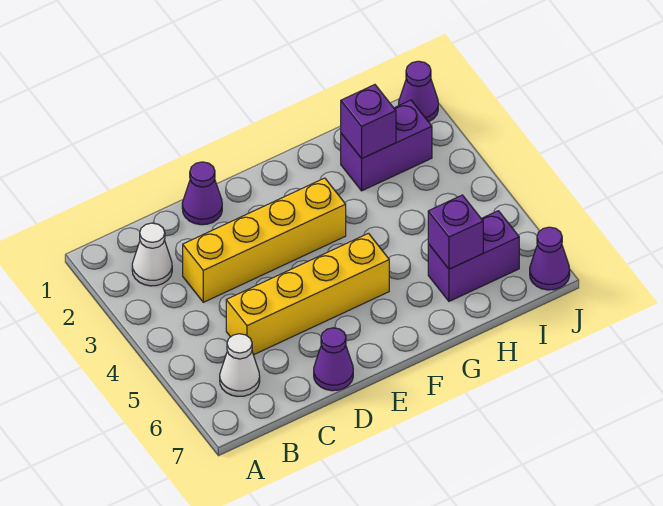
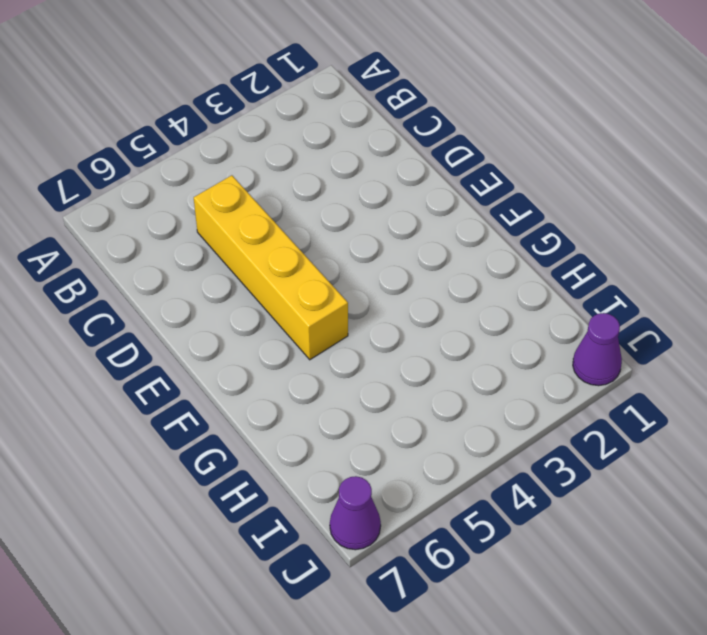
none -> white 1x1 cone [132,223,172,286]
none -> white 1x1 cone [220,334,260,396]
none -> yellow 1x4 brick [183,178,346,302]

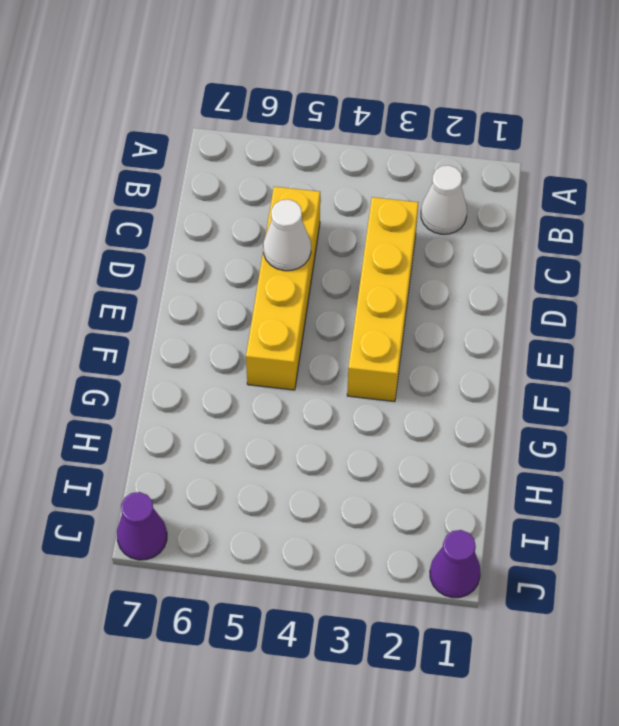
white 1x1 cone [263,199,311,271] -> white 1x1 cone moved to [220,334,260,396]
none -> purple 1x1 cone [182,162,222,225]
none -> purple 1x1 cone [314,328,353,391]
none -> purple 1x2 brick [341,100,432,191]

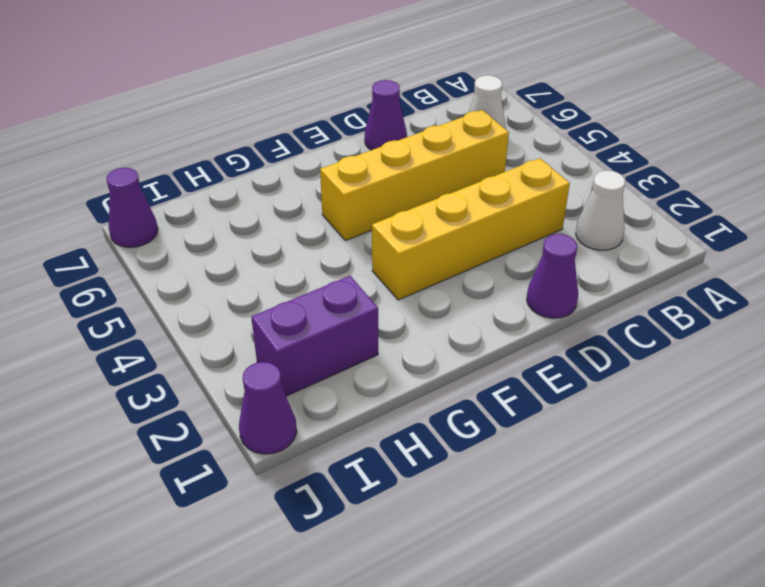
none -> purple 1x2 brick [428,211,519,301]
none -> purple 1x1 brick [341,85,396,158]
none -> purple 1x1 brick [428,195,483,269]

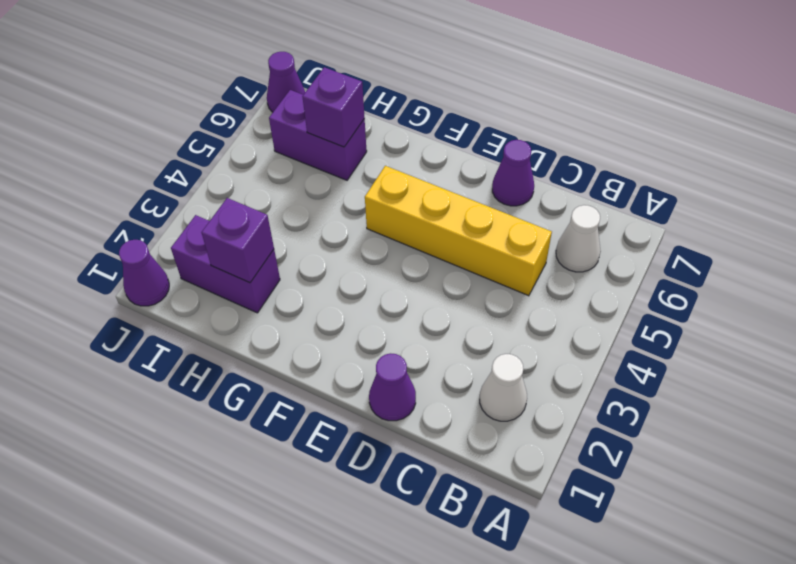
none -> yellow 1x4 brick [183,178,346,302]

